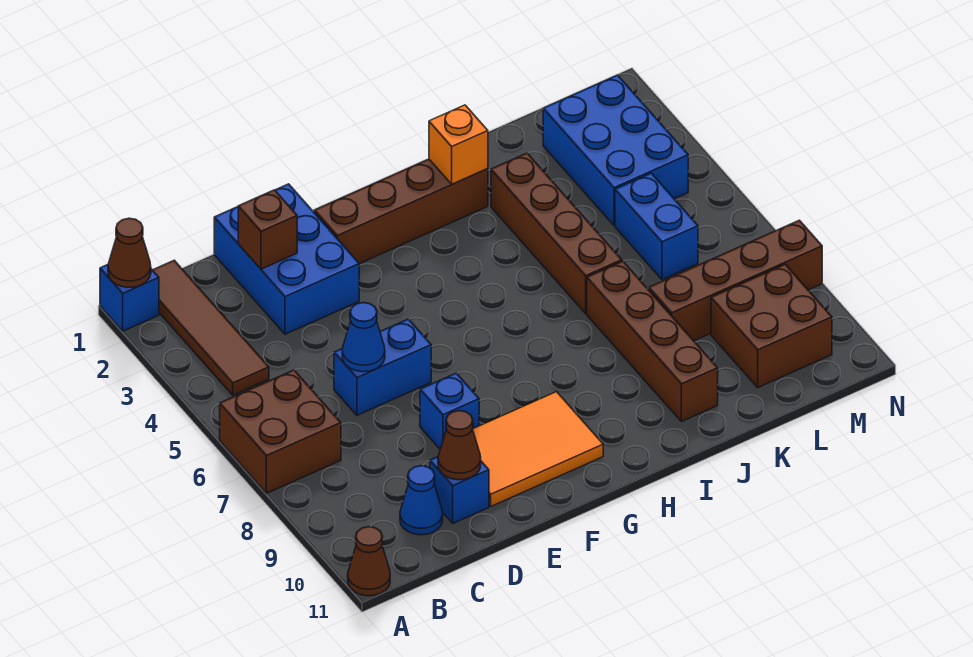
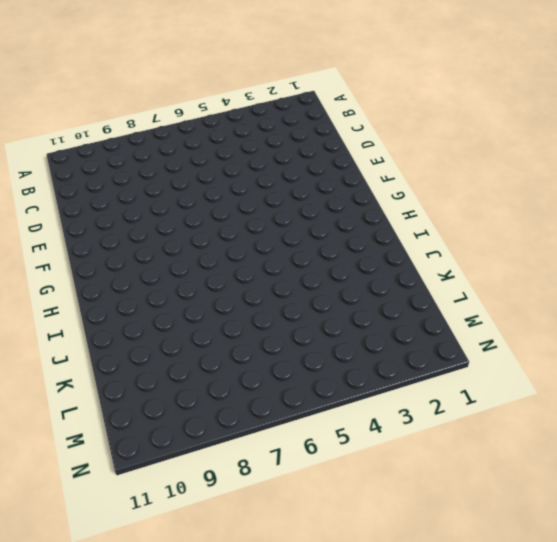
none -> blue 1x1 brick [100,265,159,331]
none -> brown 2x2 brick [220,370,341,493]
none -> brown 1x1 cone [348,527,390,596]

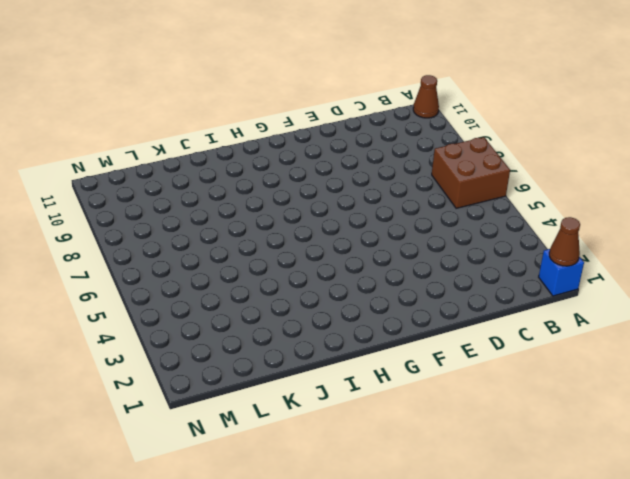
none -> brown 1x4 tile [153,260,269,395]
none -> blue 1x1 cone [400,466,443,535]
none -> blue 2x3 brick [214,184,359,334]

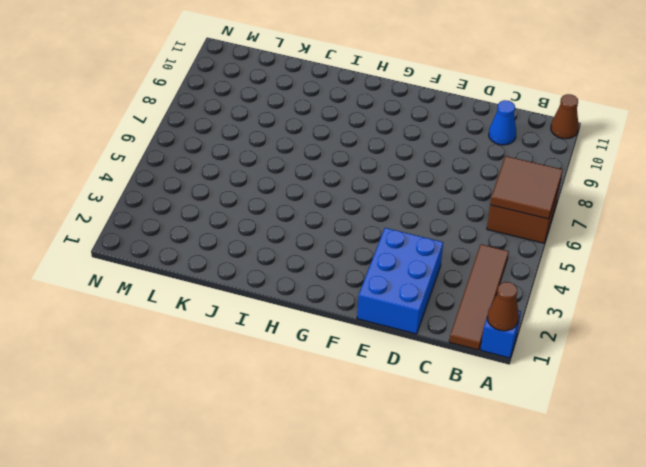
brown 2x2 tile [490,156,563,219] -> none
none -> blue 1x2 brick [334,319,431,415]
none -> blue 1x1 brick [430,457,489,523]
none -> blue 1x1 brick [420,373,479,449]

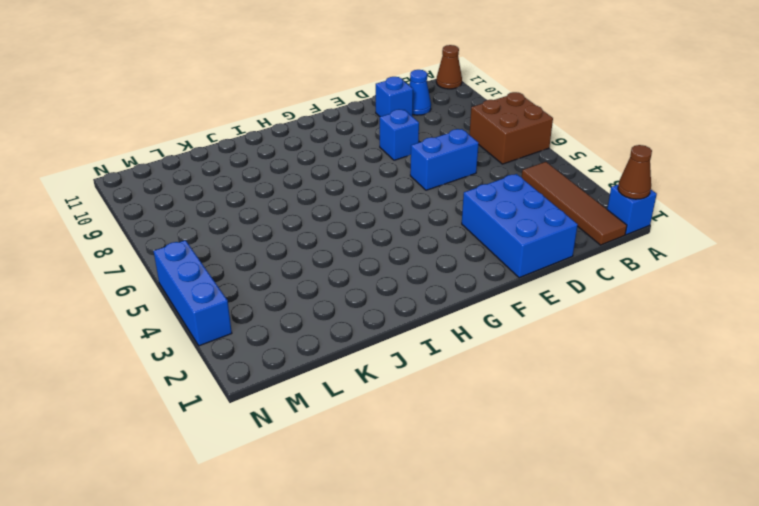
blue 1x3 brick [154,240,232,346] -> none
none -> orange 2x3 tile [473,392,603,506]
none -> brown 1x4 brick [314,159,488,264]
none -> brown 1x4 brick [491,153,622,313]

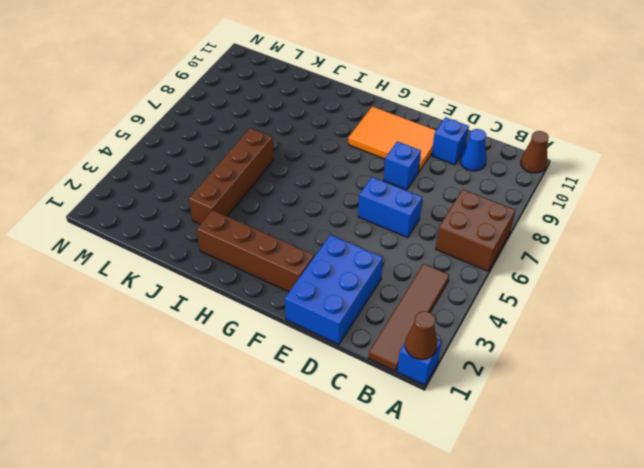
none -> brown 1x4 brick [587,261,718,422]
none -> brown 1x4 brick [649,220,822,341]
none -> blue 2x3 brick [543,75,688,225]

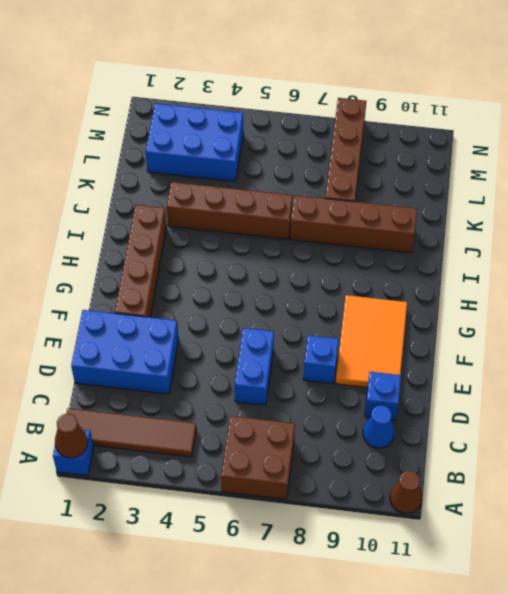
none -> blue 1x2 brick [615,173,698,279]
none -> brown 2x2 brick [711,264,832,387]
none -> brown 1x1 brick [238,190,297,269]

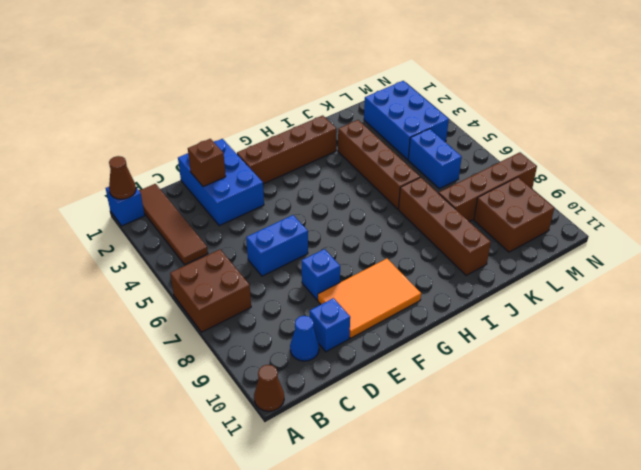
none -> blue 1x1 cone [342,303,385,372]
none -> brown 1x1 cone [438,411,481,480]
none -> orange 1x1 brick [429,105,488,184]

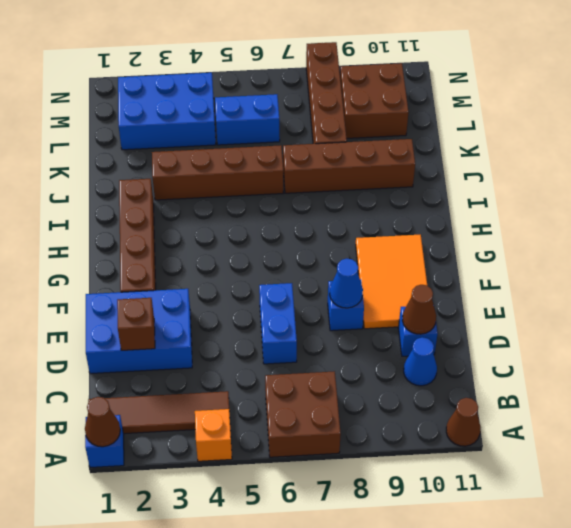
orange 1x1 brick [195,409,232,461] -> orange 1x1 brick moved to [429,105,488,184]
blue 1x1 cone [330,259,363,308] -> blue 1x1 cone moved to [342,303,385,372]

